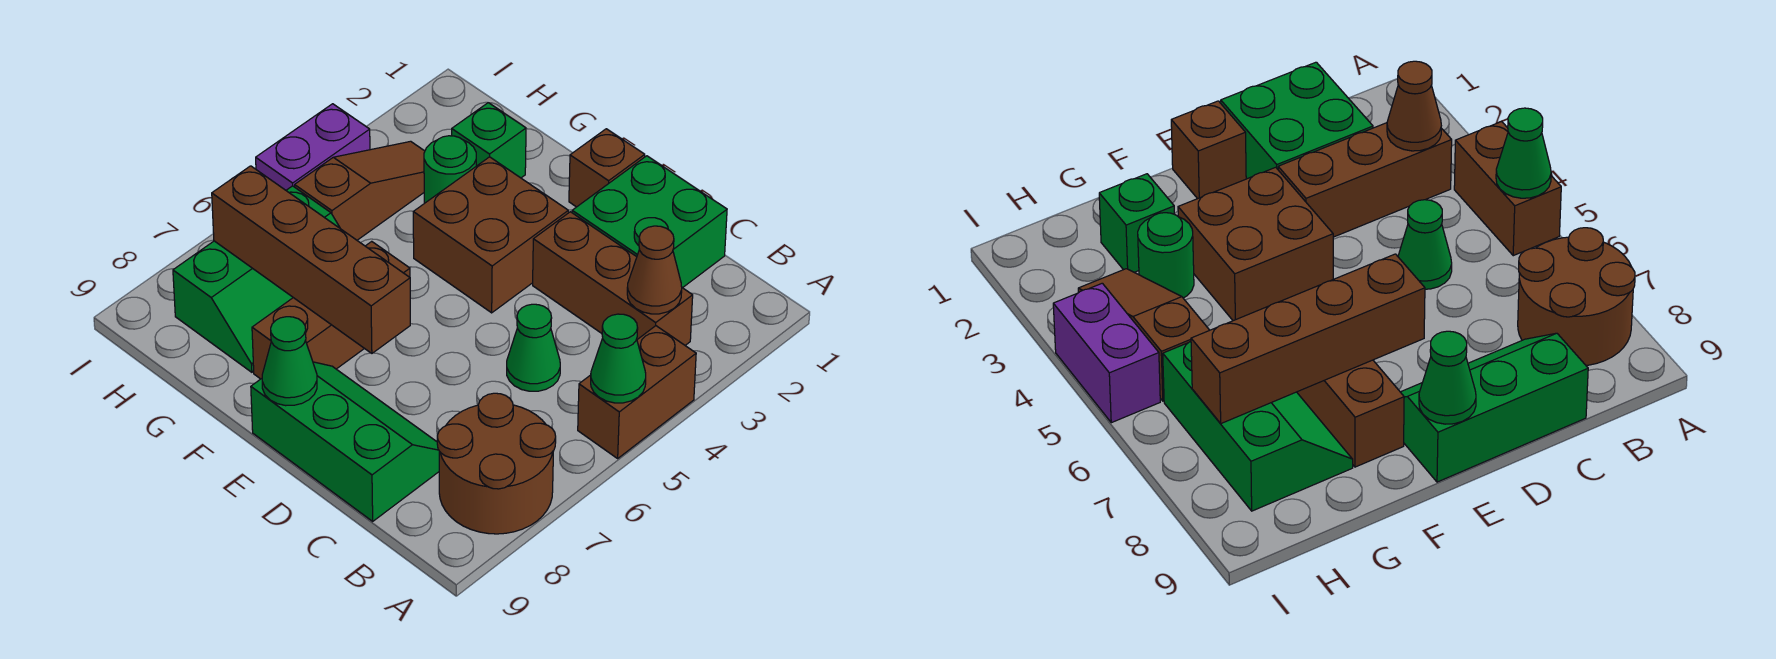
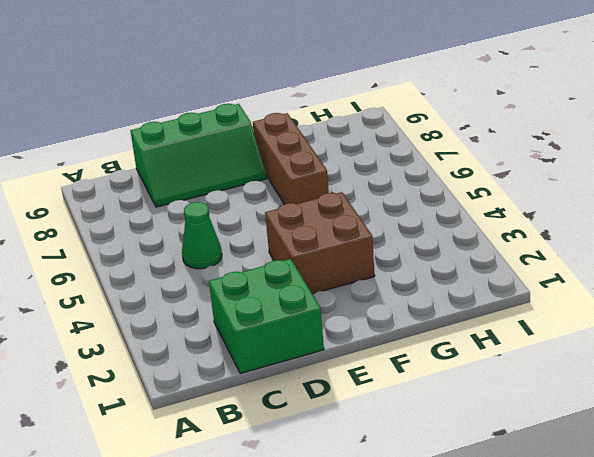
none -> brown 1x2 brick [578,326,696,458]
none -> brown 2x2 round brick [437,393,556,534]
none -> brown 1x3 brick [533,212,693,345]

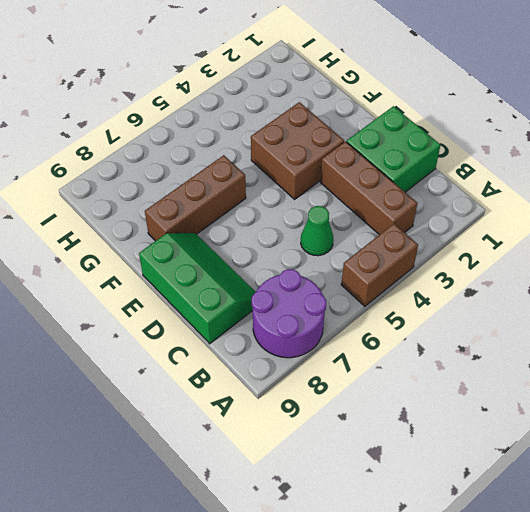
purple 2x2 round brick [252,269,326,358] -> brown 2x2 round brick [437,393,556,534]
none -> brown 1x1 brick [569,129,645,207]
none -> green 1x1 brick [452,103,526,178]
none -> green 1x1 round brick [424,136,476,203]

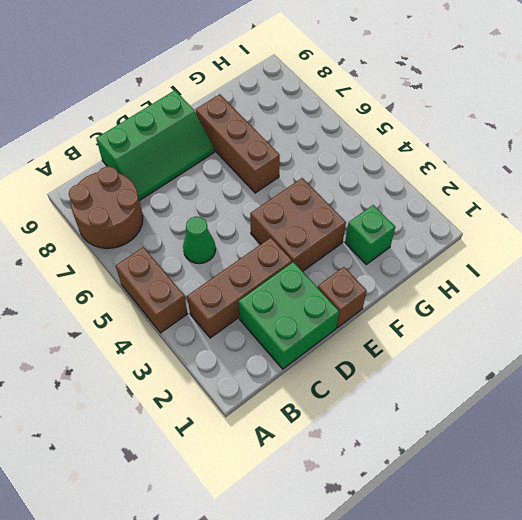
none -> green 1x1 round brick [424,136,476,203]
none -> green 2x3 slope [173,186,340,372]
none -> brown 1x3 slope [295,141,425,240]

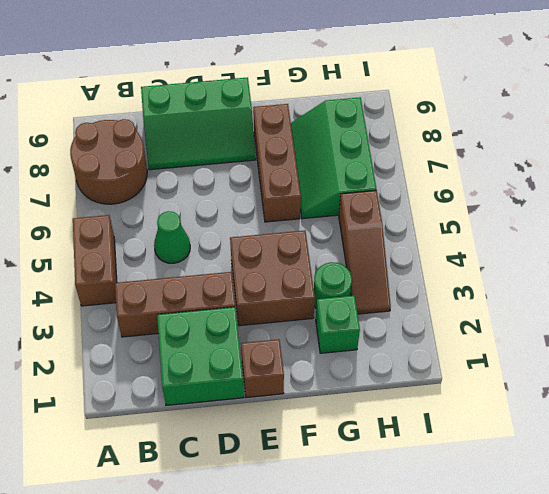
none -> purple 1x2 brick [256,104,370,190]
none -> green 1x1 cone [591,314,646,403]
none -> brown 1x1 cone [627,226,682,314]

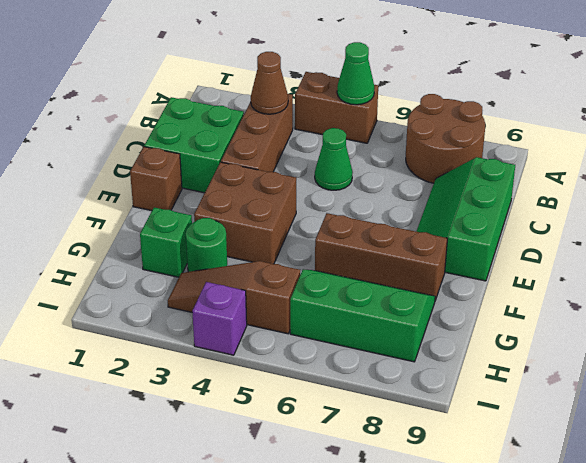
purple 1x1 brick [192,282,247,355] -> purple 1x2 brick [256,104,370,190]
none -> brown 1x4 brick [212,166,410,353]
none -> green 1x1 cone [262,317,317,406]

